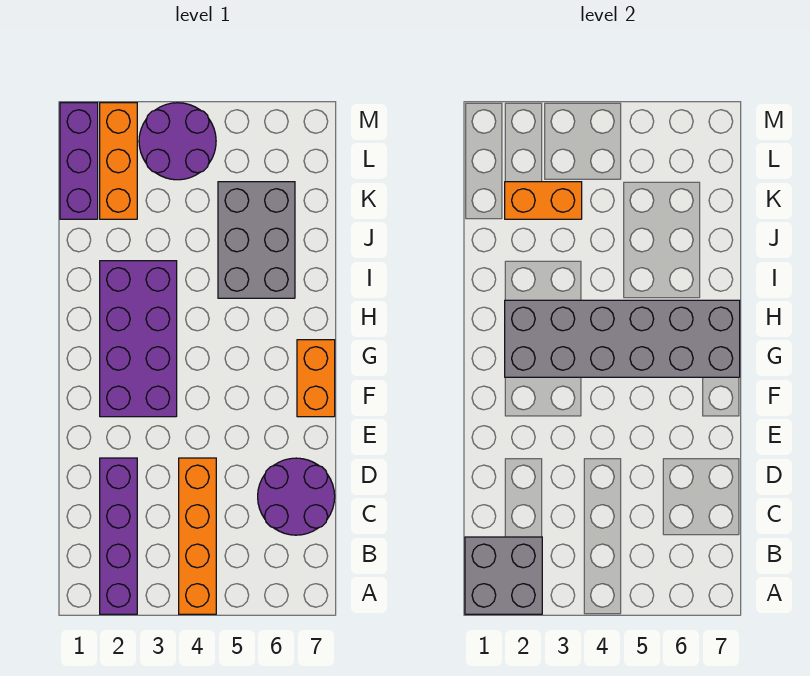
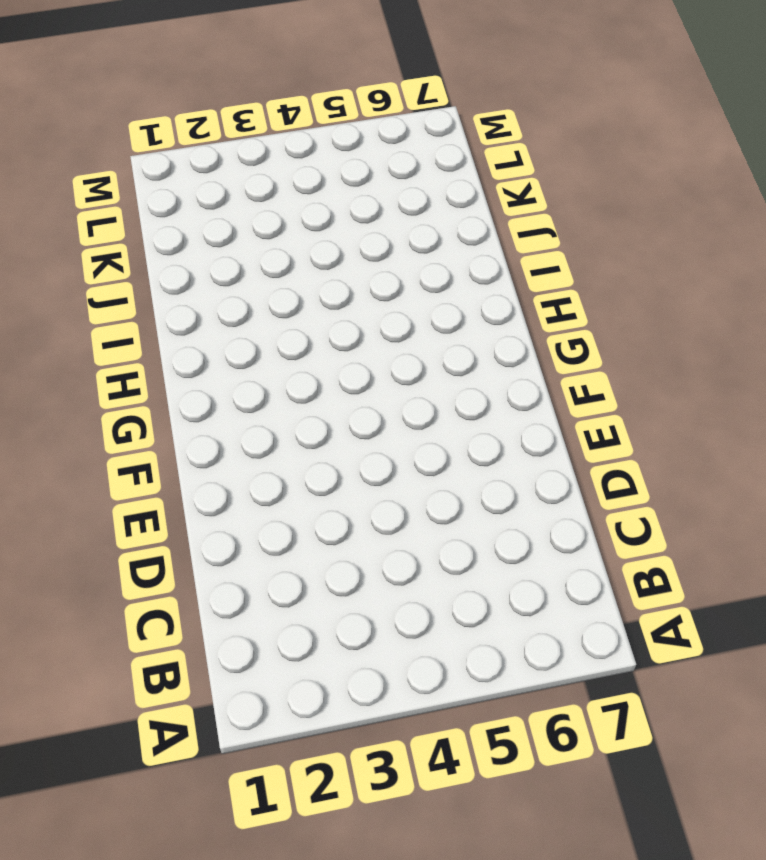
none -> purple 1x4 brick [100,458,137,614]
none -> orange 1x4 brick [179,458,216,614]
none -> purple 2x2 round brick [258,458,335,535]

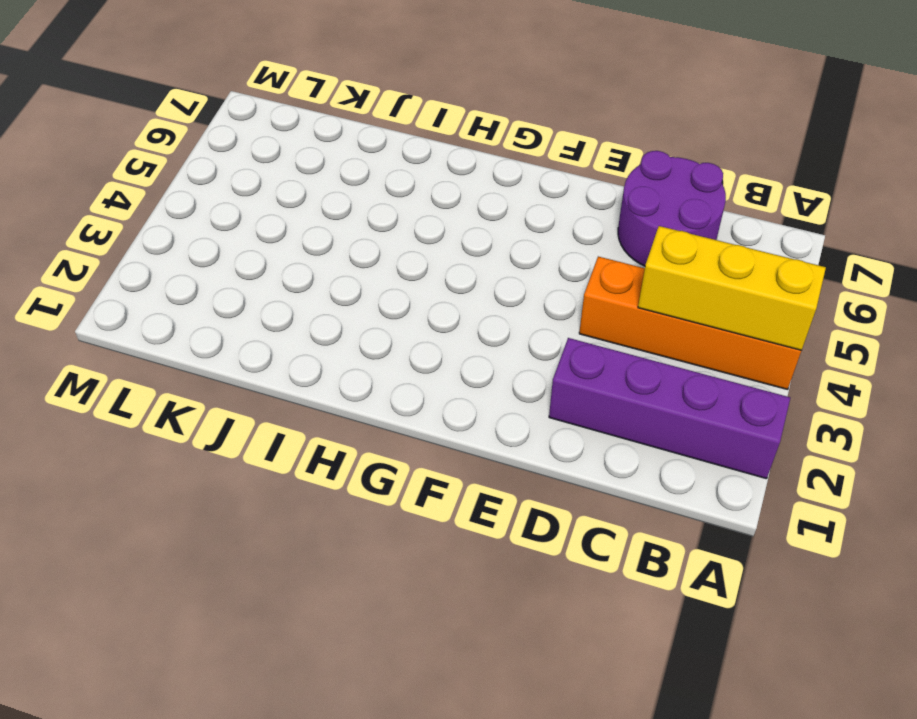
yellow 1x3 brick [638,226,826,350] -> none
none -> purple 2x4 brick [100,261,177,417]
none -> orange 1x2 brick [297,340,335,417]
none -> grey 2x3 brick [218,182,295,298]

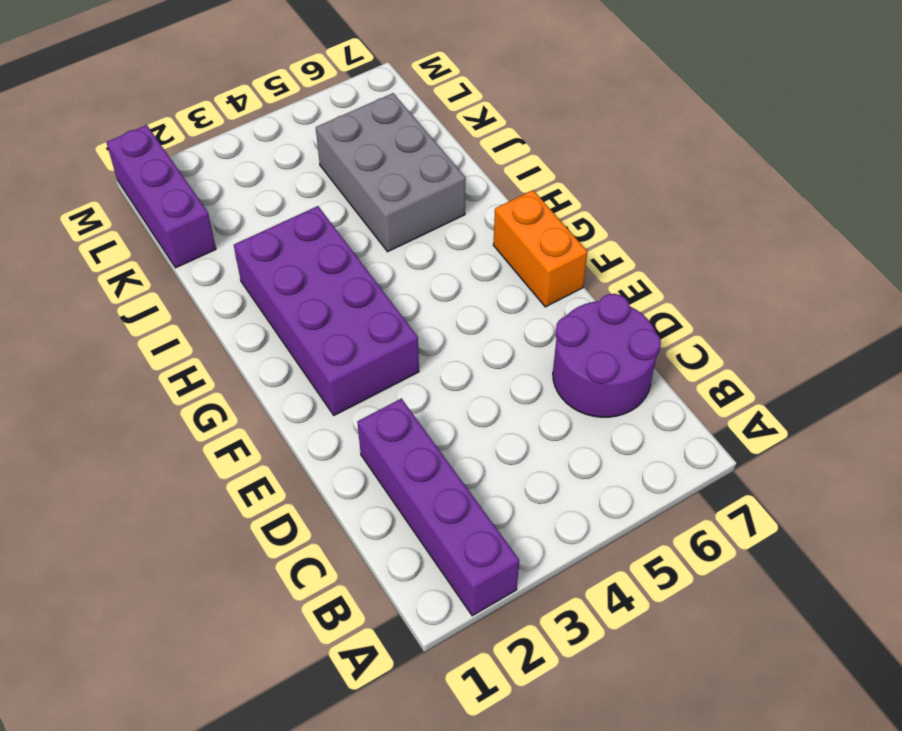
none -> orange 1x4 brick [179,458,216,614]
none -> orange 1x3 brick [100,103,137,219]
none -> purple 2x2 round brick [139,103,216,180]

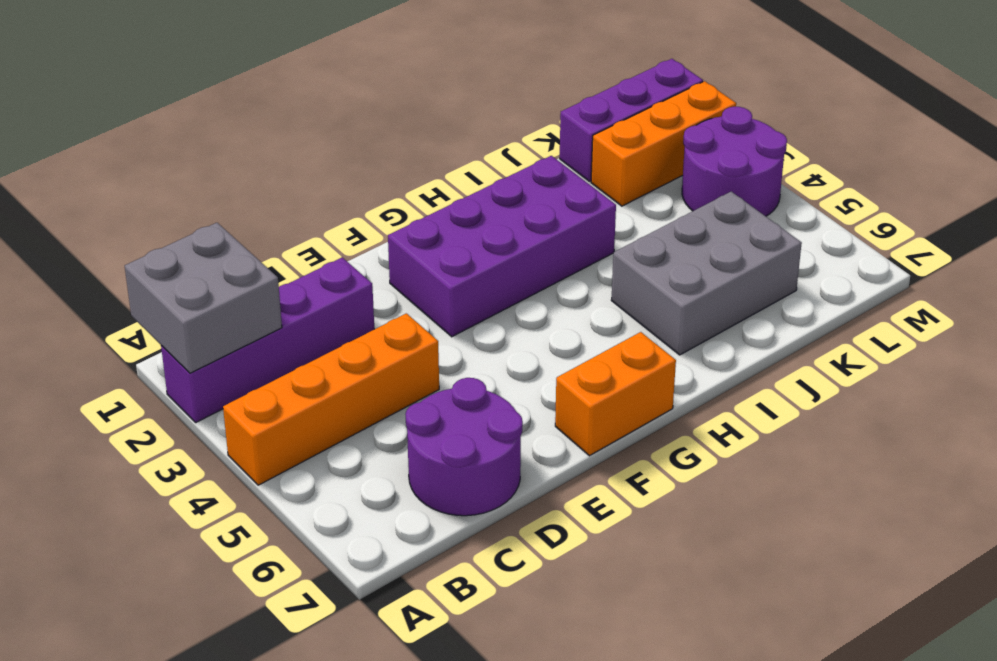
none -> grey 2x6 brick [505,300,740,377]
none -> orange 1x2 brick [505,182,582,219]

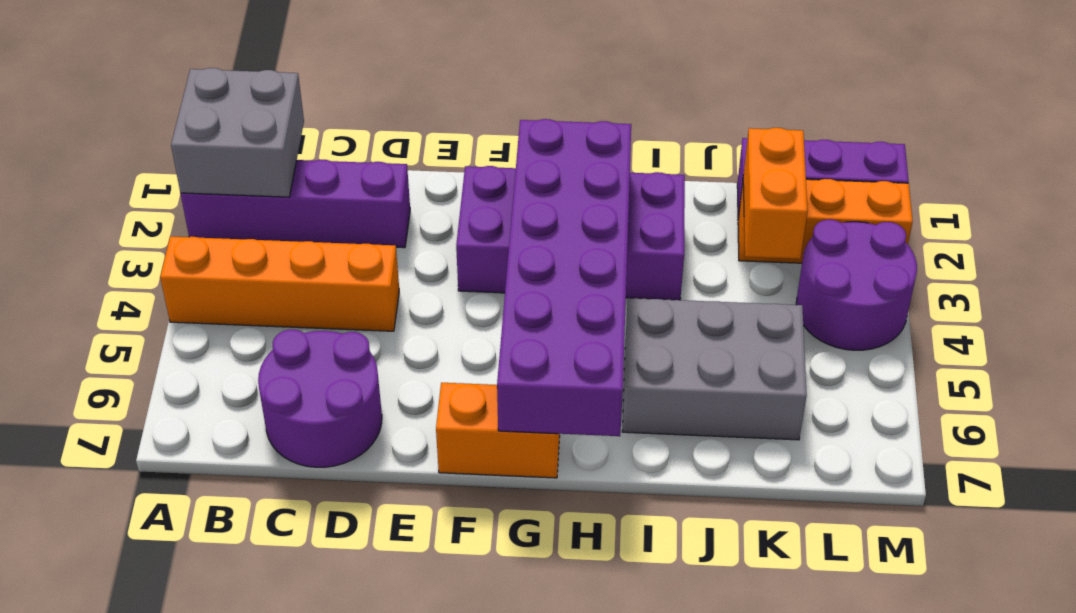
purple 2x6 brick [497,119,631,436] -> grey 2x6 brick [505,300,740,377]

